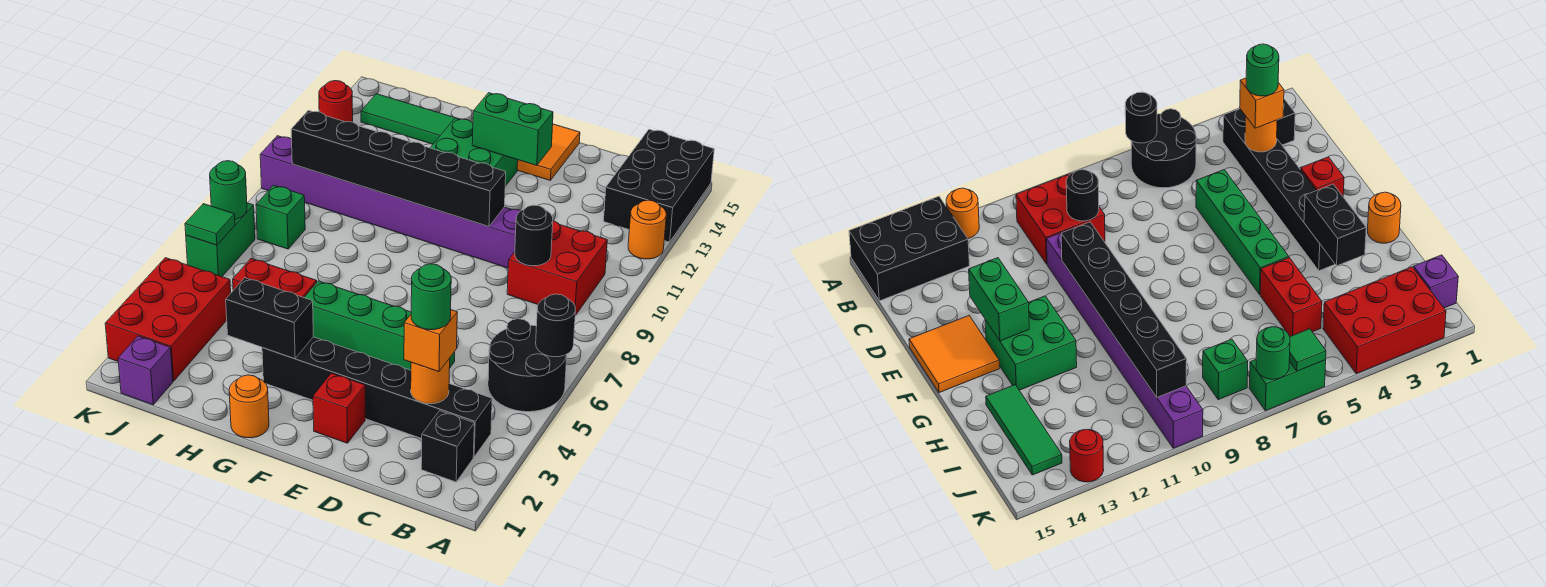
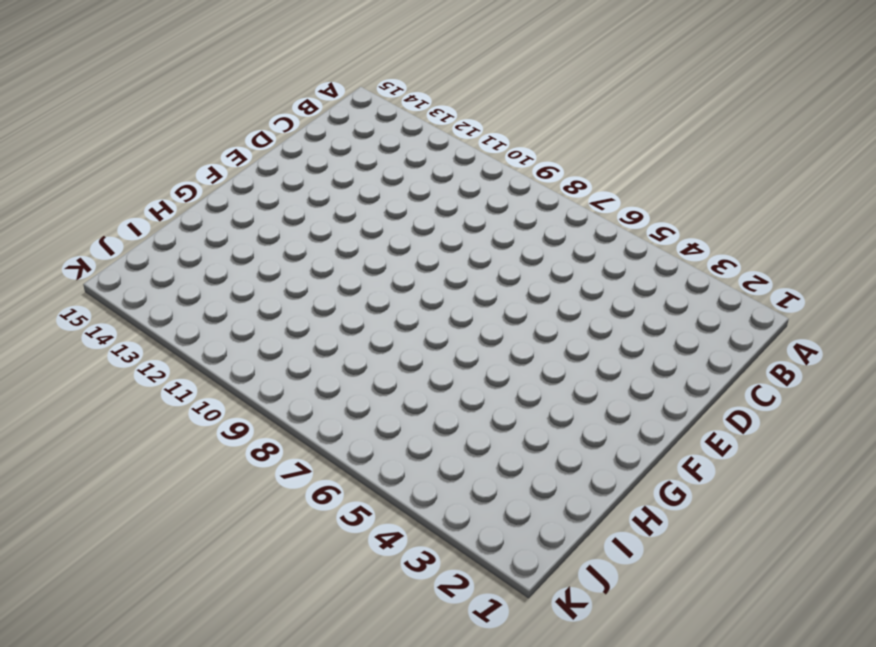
none -> black 2x2 round brick [488,319,567,412]
none -> orange 1x1 round brick [628,200,666,259]
none -> black 2x3 brick [604,129,714,242]

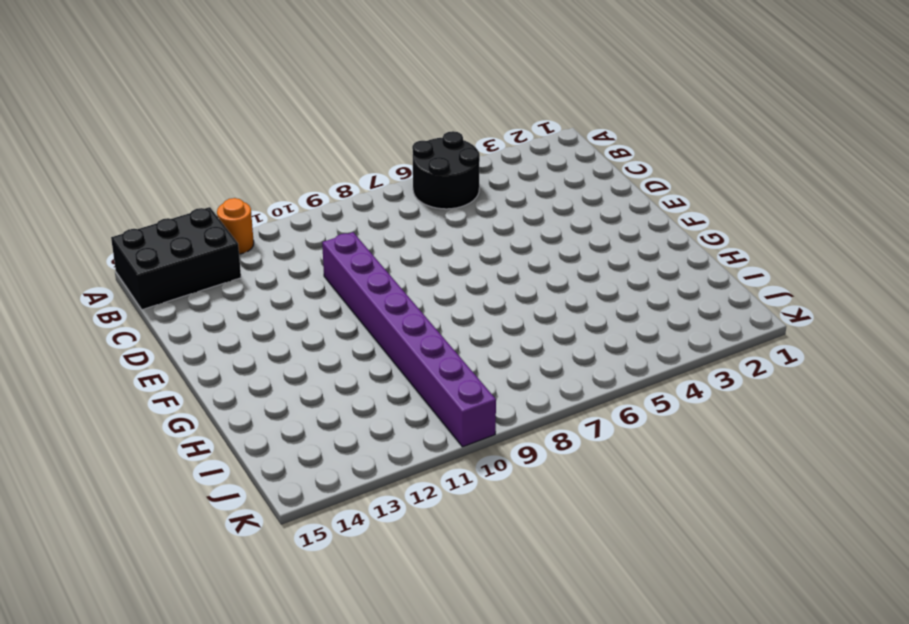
none -> black 1x1 brick [421,411,474,482]
none -> black 1x6 brick [262,337,492,457]
none -> red 2x2 brick [507,221,607,316]

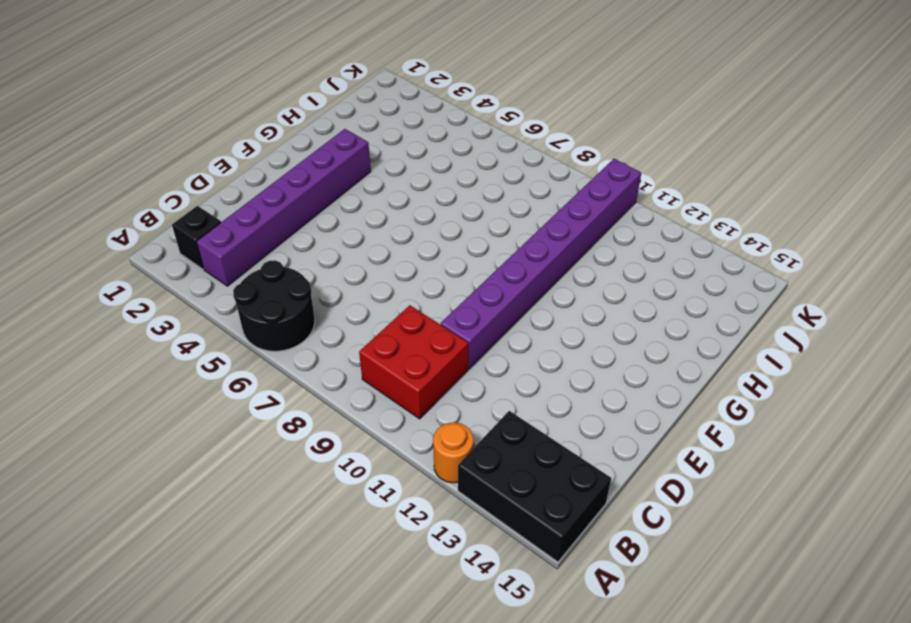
purple 1x6 brick [196,129,371,286] -> black 1x6 brick [262,337,492,457]
none -> green 1x4 brick [304,281,455,370]
none -> red 1x1 brick [313,373,365,443]
none -> orange 2x2 tile [517,124,580,181]

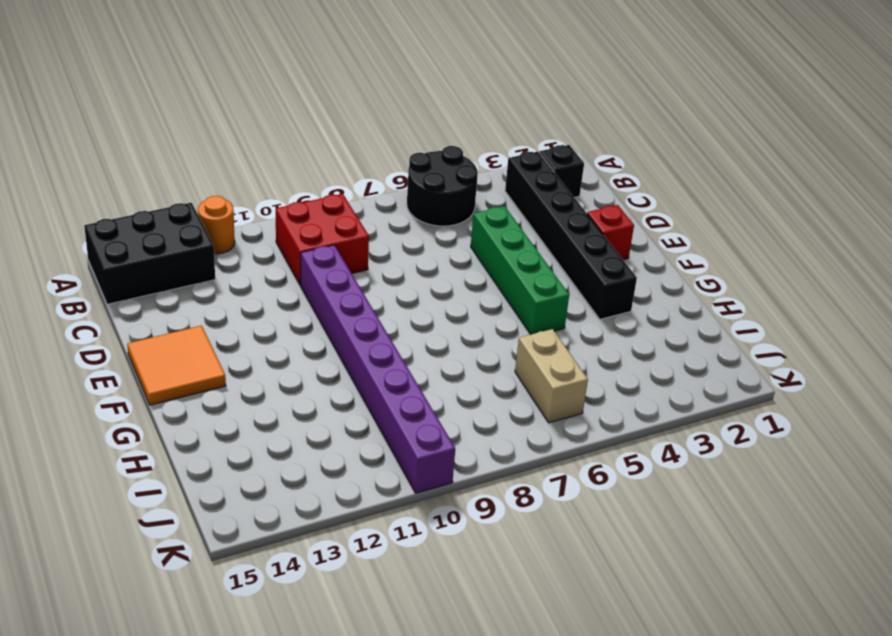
tan 1x2 brick [515,329,588,423] -> none
none -> green 2x2 brick [430,118,518,186]
none -> orange 1x1 round brick [229,375,269,438]
none -> red 1x2 brick [233,259,317,297]

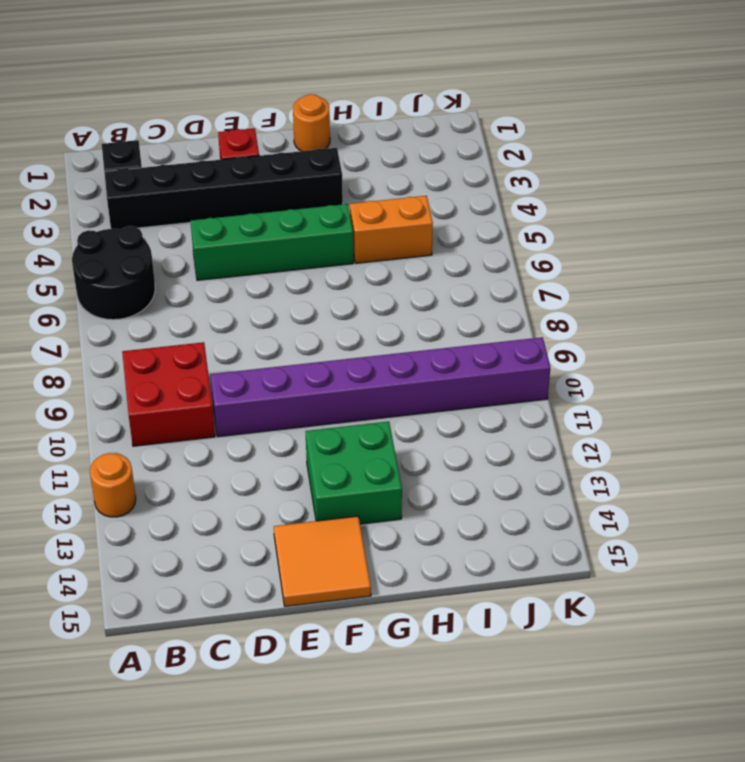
orange 1x2 brick [350,196,433,263] -> red 1x2 brick [233,259,317,297]
none -> black 2x3 brick [604,129,714,242]
none -> green 1x3 tile [361,94,458,144]
none -> purple 1x1 brick [118,336,173,405]

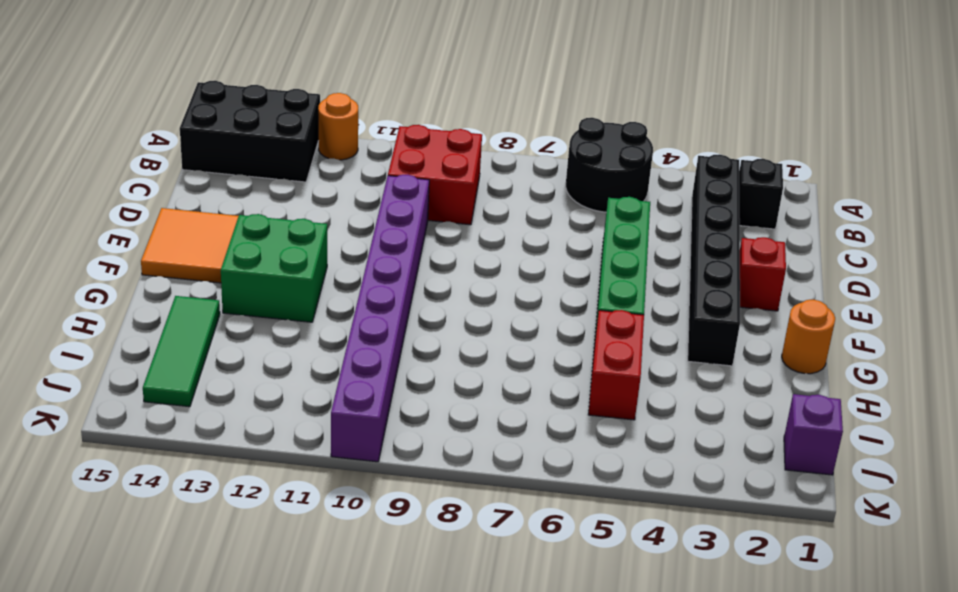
none -> red 2x3 brick [105,258,231,381]
none -> green 1x1 brick [256,185,305,249]
none -> green 1x2 brick [186,203,255,277]

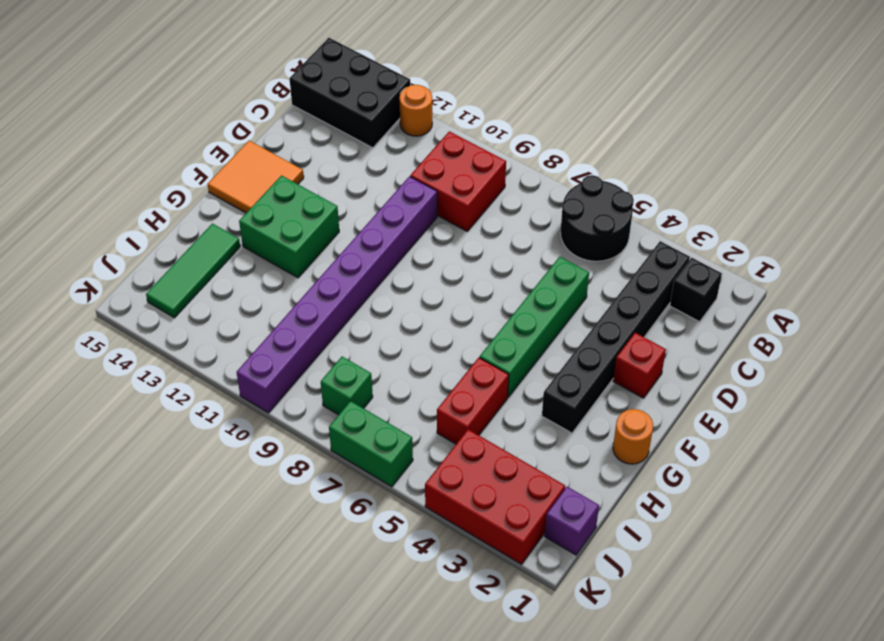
none -> red 1x1 round brick [319,81,353,122]
none -> black 1x1 round brick [536,294,576,357]
none -> orange 1x1 round brick [411,358,450,404]

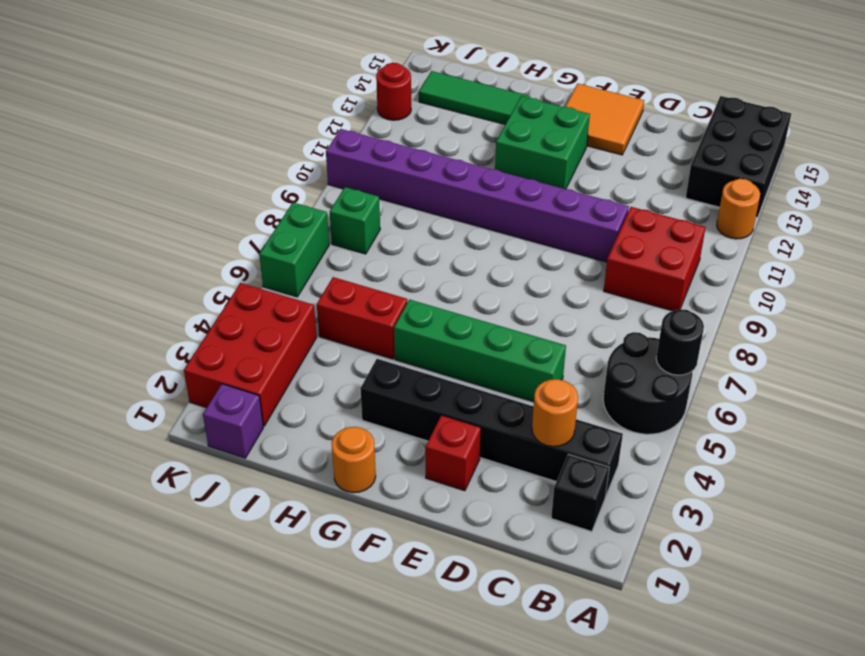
none -> black 1x1 round brick [515,205,553,266]
none -> black 1x6 brick [291,110,506,226]
none -> green 1x2 brick [472,93,553,165]

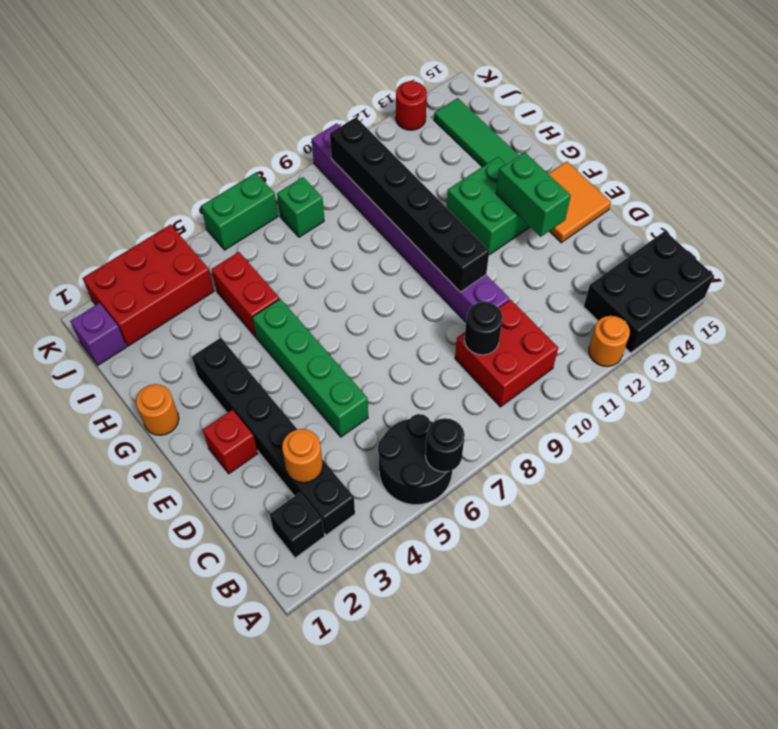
none -> black 1x2 brick [226,278,313,359]
none -> green 1x1 tile [185,204,235,245]
none -> green 1x1 round brick [210,161,247,219]

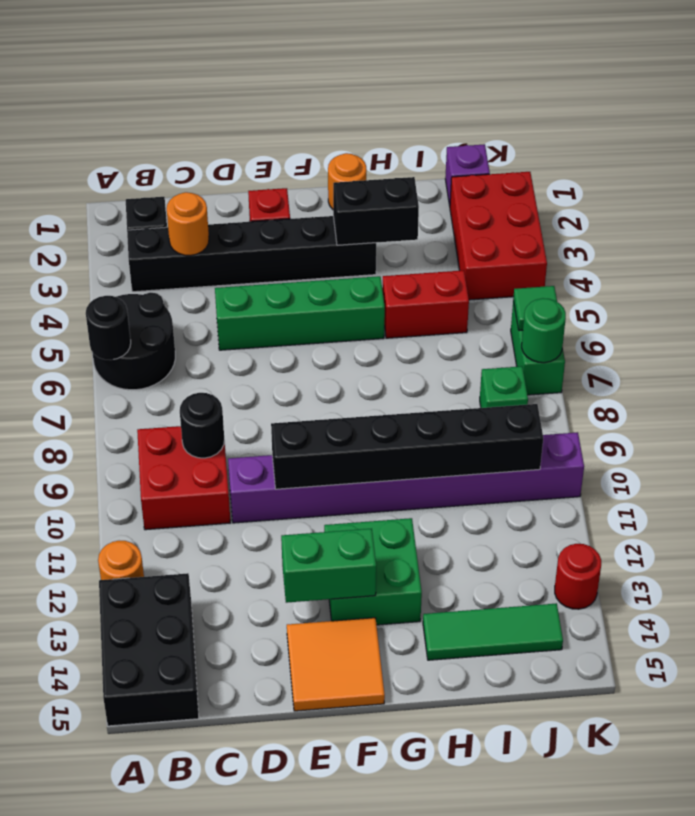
none -> orange 1x1 brick [404,310,457,372]
none -> green 1x1 round brick [411,264,451,330]

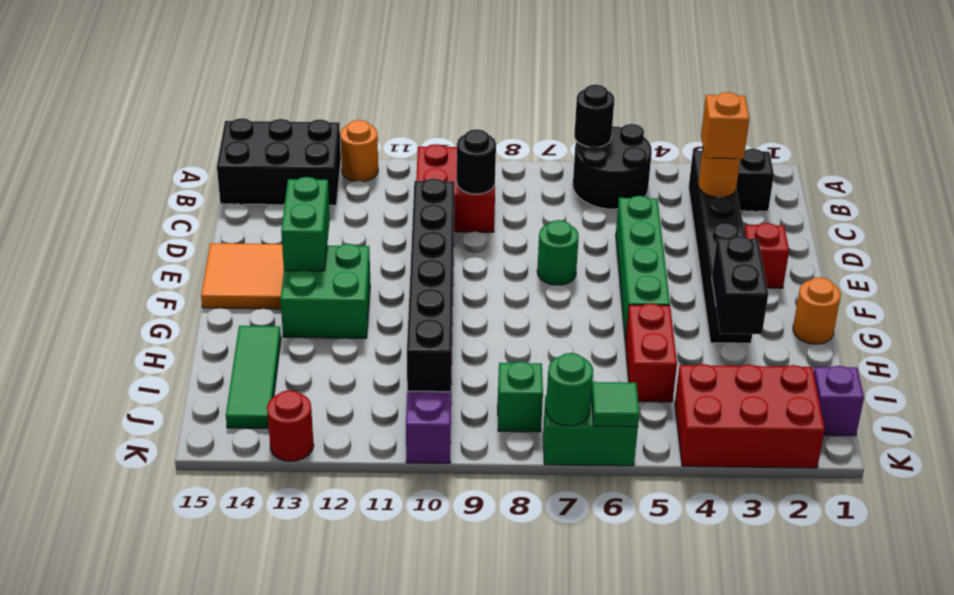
green 1x1 round brick [537,220,579,285] -> green 1x1 round brick moved to [411,264,451,330]

